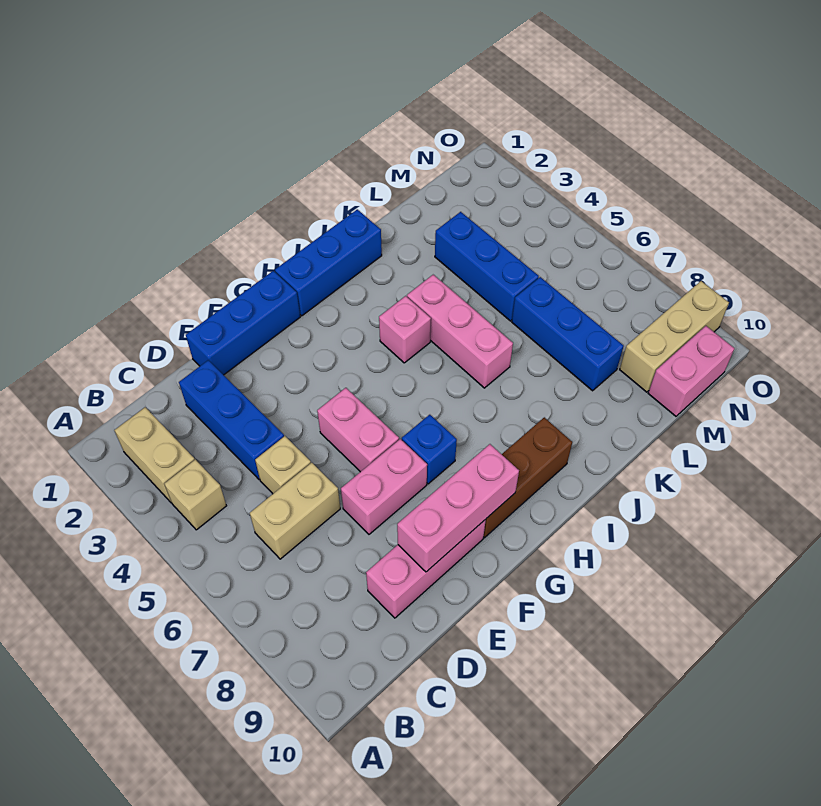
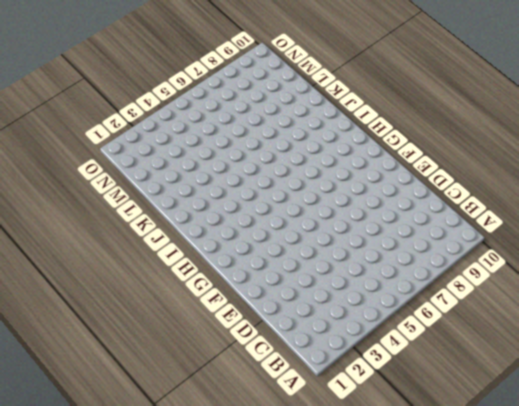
none -> tan 1x2 brick [114,407,195,503]
none -> tan 1x1 brick [164,459,226,530]
none -> tan 1x2 brick [250,463,340,559]

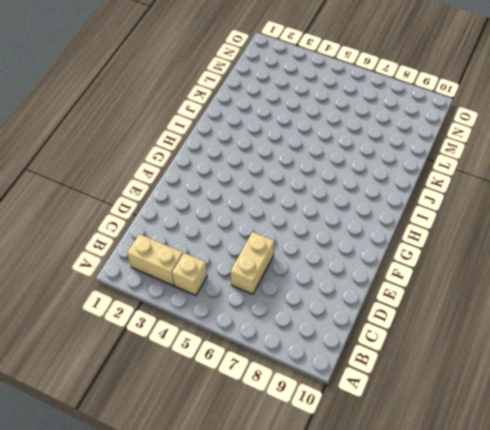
none -> blue 1x3 brick [179,360,284,480]
none -> tan 1x1 brick [255,436,311,494]
none -> pink 1x3 brick [366,519,486,618]

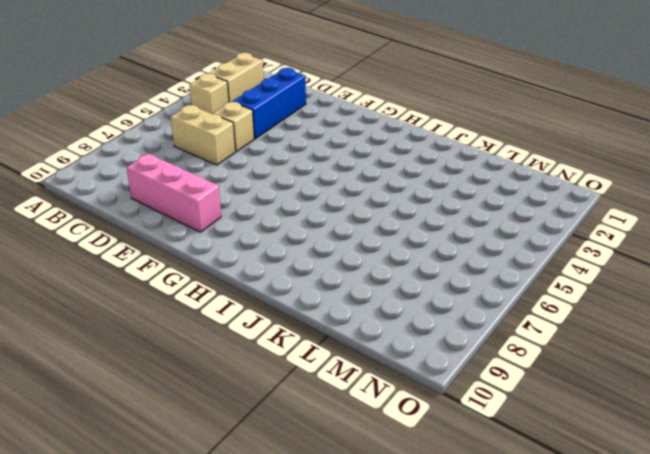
none -> blue 1x3 brick [186,271,300,375]
none -> pink 1x2 brick [341,439,427,534]
none -> pink 1x2 brick [317,388,399,472]

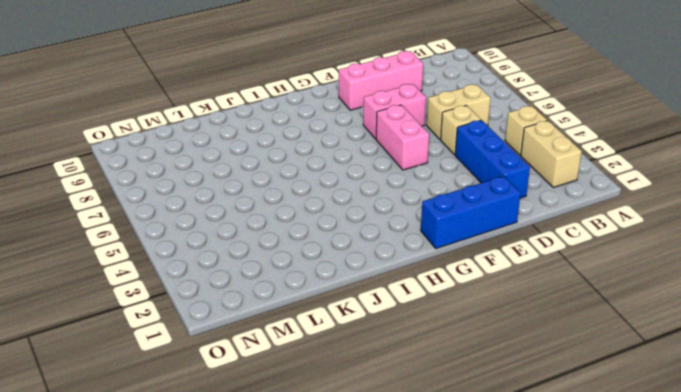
none -> blue 1x1 brick [402,415,457,484]
none -> brown 1x3 brick [484,417,572,538]
none -> blue 1x3 brick [275,209,382,316]

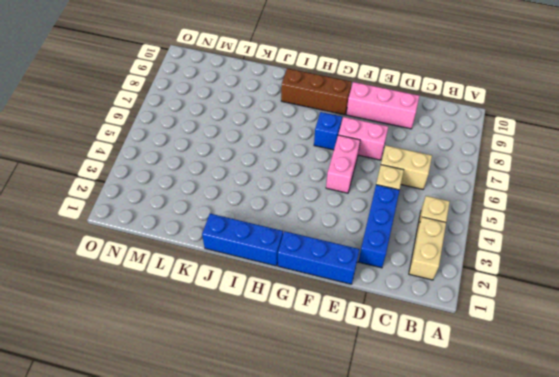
none -> pink 1x1 brick [379,296,431,363]
none -> pink 1x3 brick [407,275,513,388]
none -> blue 1x3 brick [435,212,539,321]

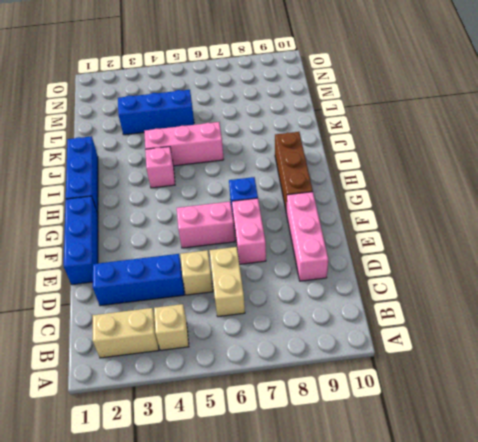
none -> blue 1x3 brick [512,277,624,391]
none -> tan 1x3 brick [620,281,729,392]
none -> pink 1x2 brick [648,326,735,416]

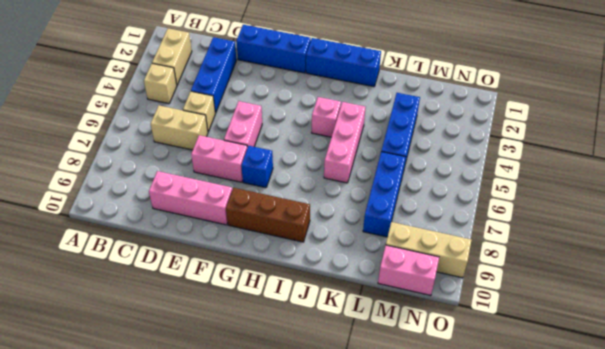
none -> pink 1x3 brick [397,444,519,572]

